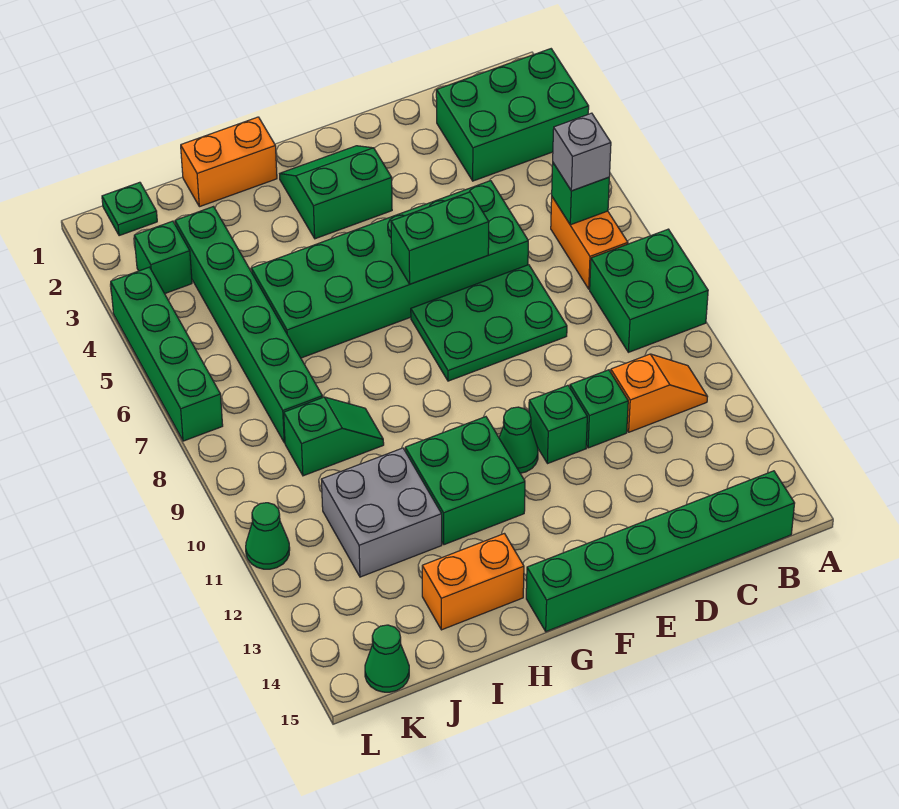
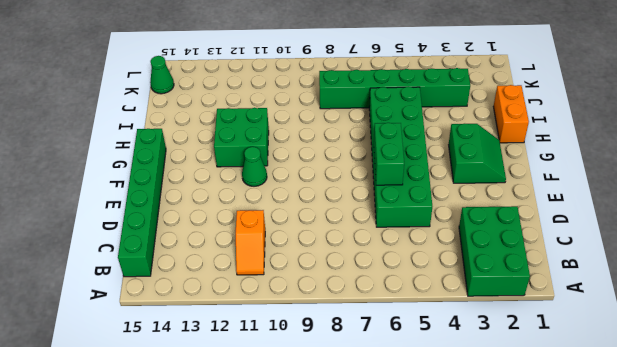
none -> green 2x2 brick [590,229,708,352]
none -> orange 1x2 brick [551,197,628,289]
none -> green 2x3 plate [411,265,567,381]

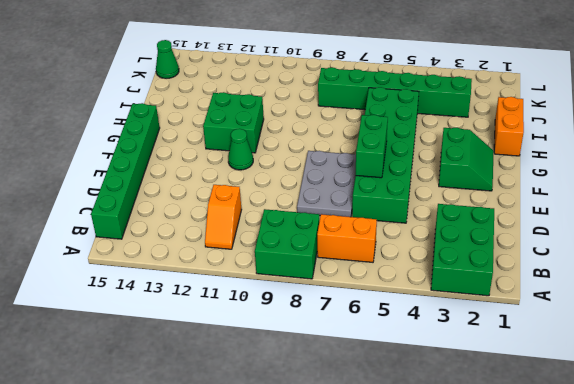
grey 2x3 plate [297,151,356,217] -> green 2x3 plate [411,265,567,381]
none -> green 1x1 brick [570,370,628,448]
none -> green 1x1 brick [529,385,587,464]
none -> orange 1x2 brick [422,534,524,630]

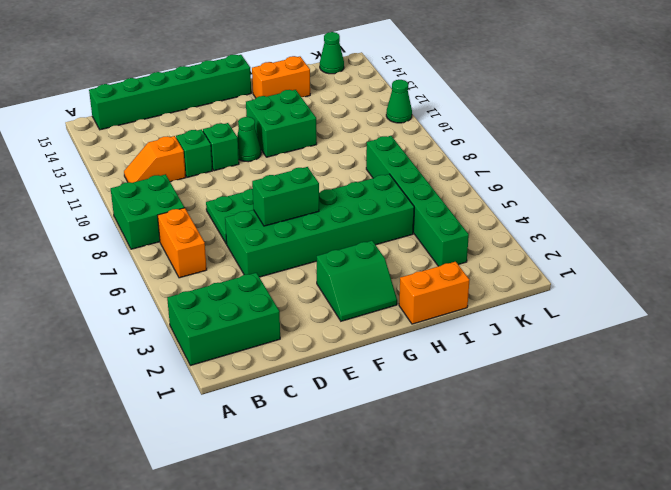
none -> green 1x2 slope [284,397,384,476]
none -> grey 2x2 brick [321,448,442,577]
none -> green 1x1 plate [102,182,157,236]

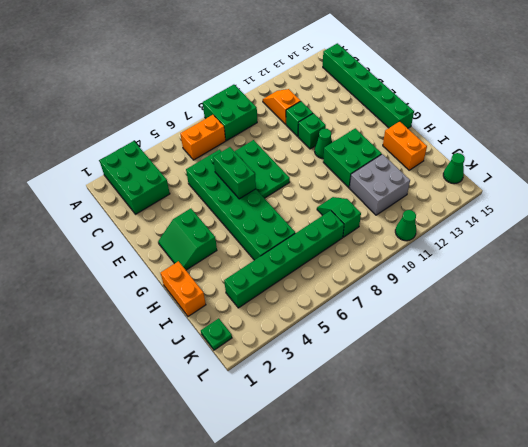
none -> green 1x1 brick [134,221,192,294]
none -> green 1x4 brick [111,267,223,441]
none -> green 1x1 brick [552,163,609,225]

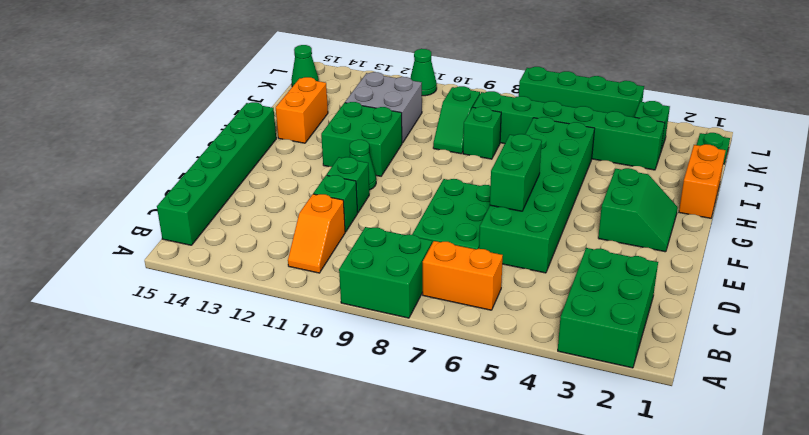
green 1x1 brick [463,107,501,159] -> green 1x1 brick moved to [552,163,609,225]
none -> grey 1x1 brick [553,113,611,191]

